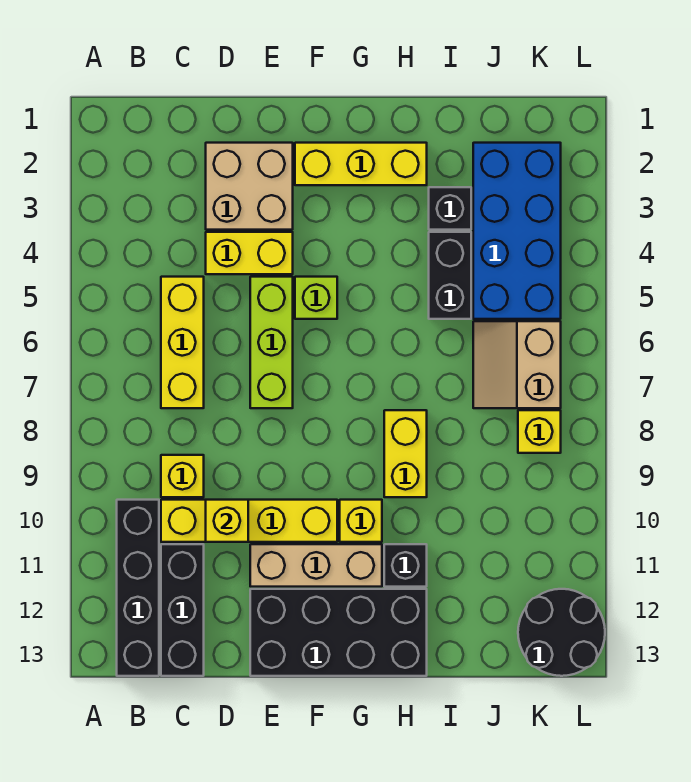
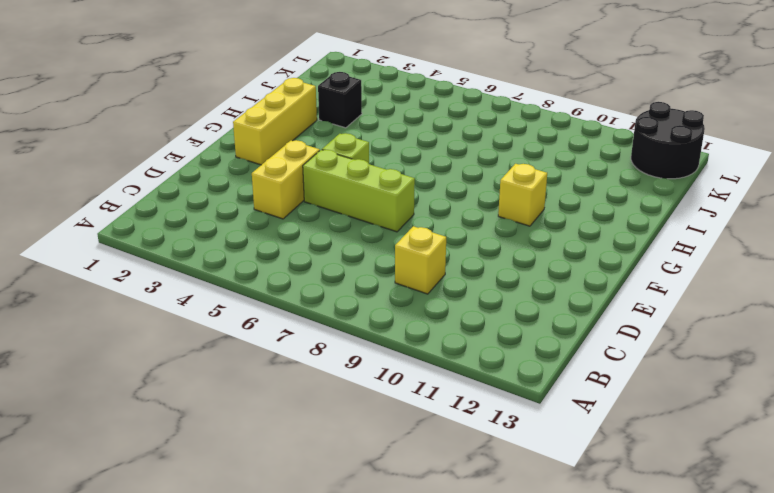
none -> black 1x4 brick [117,500,159,676]
none -> yellow 1x3 brick [161,277,204,408]
none -> yellow 1x4 brick [161,500,337,542]

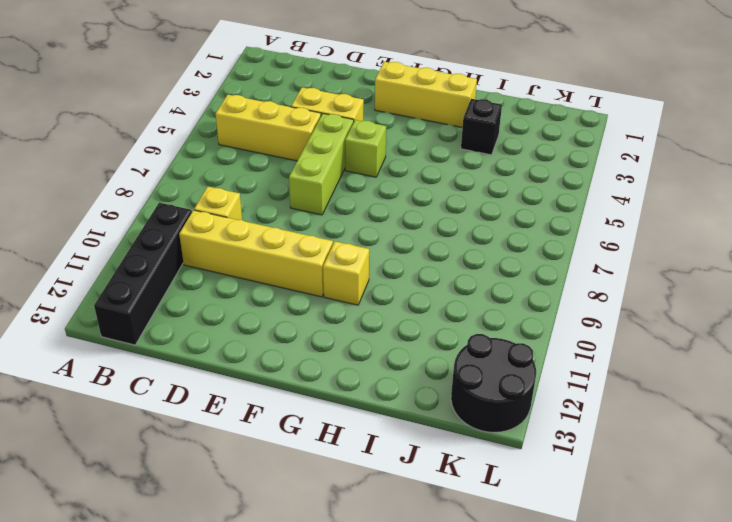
yellow 1x3 brick [216,95,321,161] -> yellow 1x3 brick turned to [161,277,204,408]
none -> black 1x3 brick [161,544,204,676]
none -> tan 2x2 brick [206,143,293,230]
none -> tan 1x3 brick [250,544,382,587]

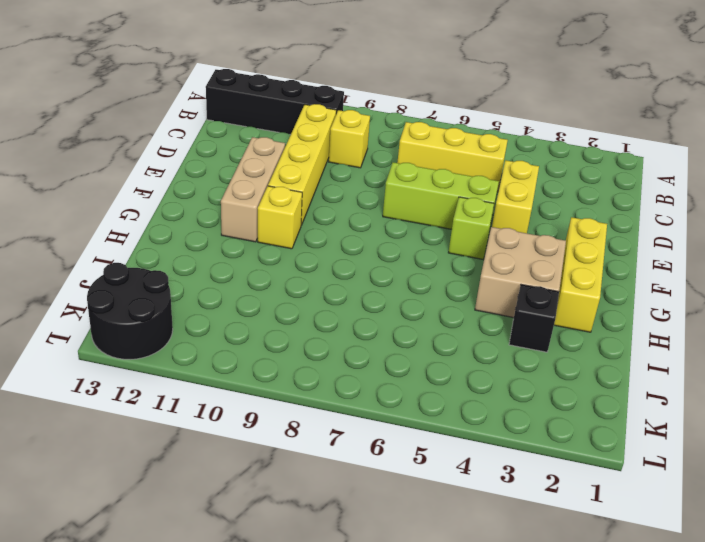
tan 2x2 brick [475,227,566,318] -> tan 2x2 brick moved to [206,143,293,230]
none -> black 1x3 brick [161,544,204,676]
none -> black 2x4 brick [250,589,427,676]
none -> yellow 1x2 brick [384,410,427,497]

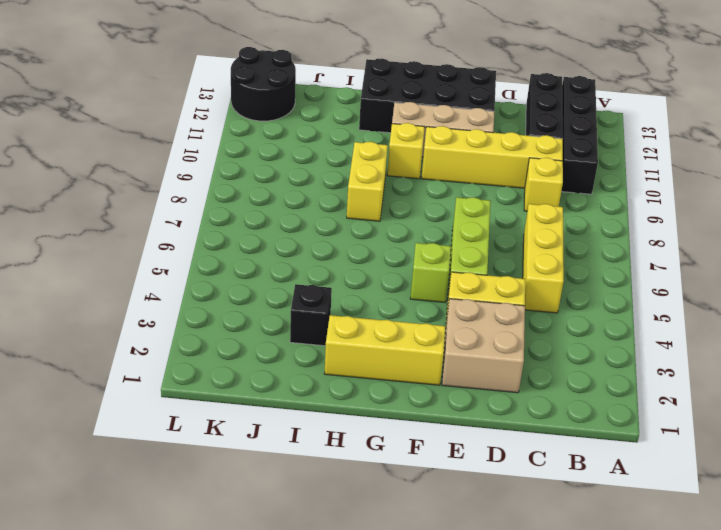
none -> black 1x1 brick [384,544,427,587]
none -> black 1x2 brick [429,232,471,319]
none -> blue 2x4 brick [473,143,561,319]

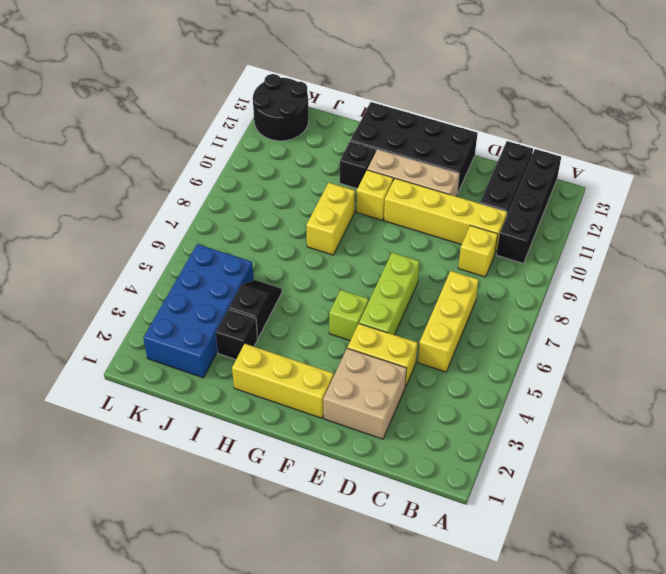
black 1x2 slope [229,280,282,338] -> black 1x2 brick [429,232,471,319]
none -> tan 2x2 slope [473,321,561,408]
none -> yellow 1x1 brick [518,410,561,453]
none -> yellow 1x1 brick [206,500,248,542]

